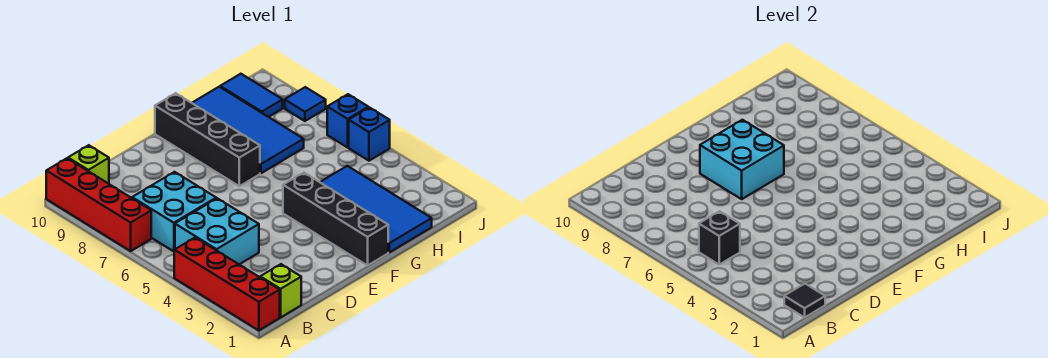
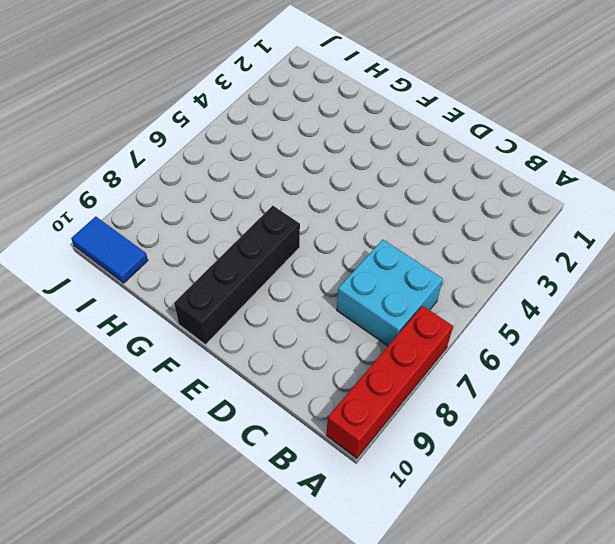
blue 1x2 tile [71,217,148,283] -> blue 1x2 tile turned to [220,74,283,117]
none -> red 1x4 brick [174,238,280,330]
none -> lime 1x1 brick [260,264,301,317]
none -> cyan 2x2 brick [175,198,259,264]

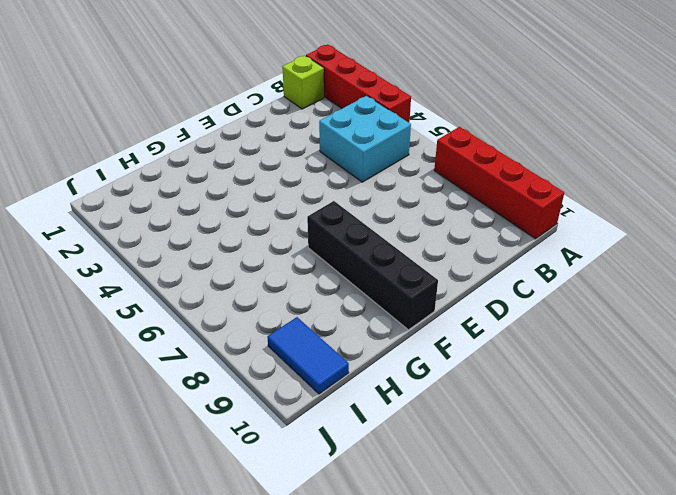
none -> cyan 2x2 brick [132,172,216,251]
none -> lime 1x1 brick [68,145,109,184]
none -> black 1x4 brick [283,173,388,266]

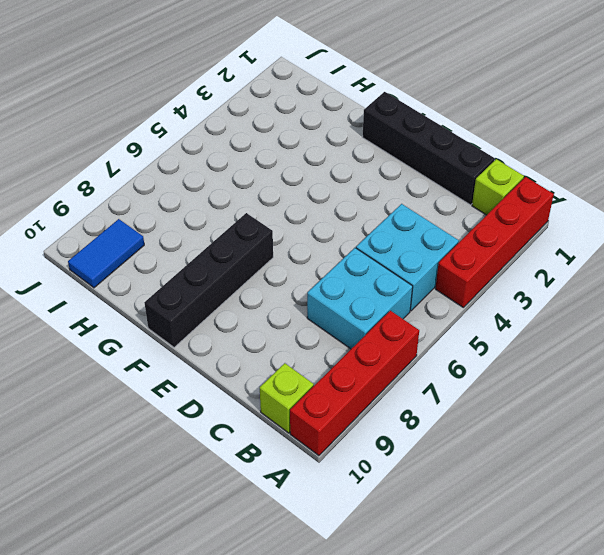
black 1x4 brick [362,92,495,205] -> black 1x4 brick turned to [283,173,388,266]
none -> blue 2x4 tile [320,166,432,252]
none -> blue 2x4 tile [192,87,304,173]
none -> blue 1x1 brick [349,107,390,161]

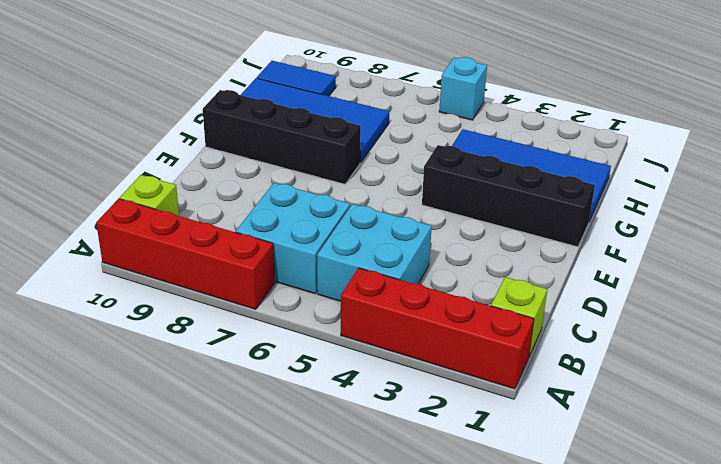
cyan 1x1 brick [439,57,487,120] -> blue 1x1 brick [349,107,390,161]
none -> blue 1x1 brick [327,94,368,147]
none -> blue 1x1 tile [285,87,326,121]
none -> black 1x1 tile [784,284,825,317]

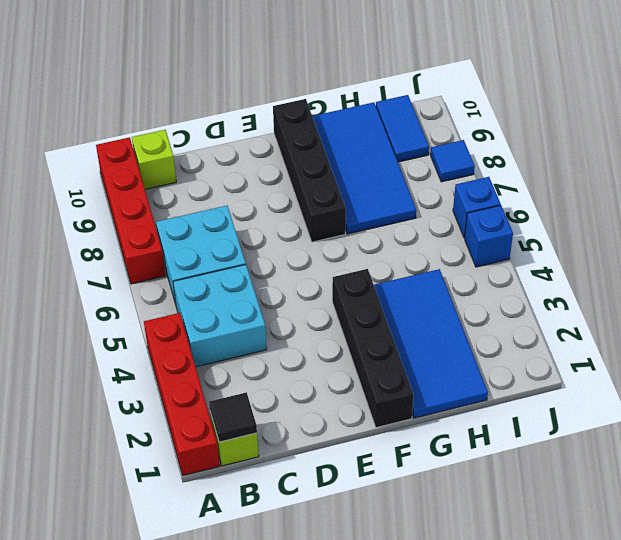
none -> black 1x1 brick [699,211,740,264]
none -> cyan 2x2 brick [700,120,784,199]

